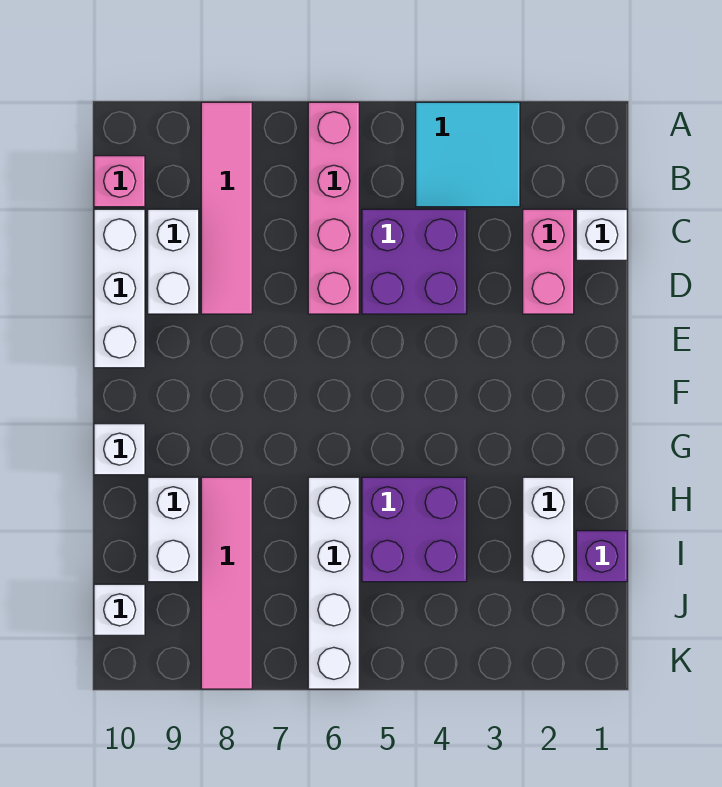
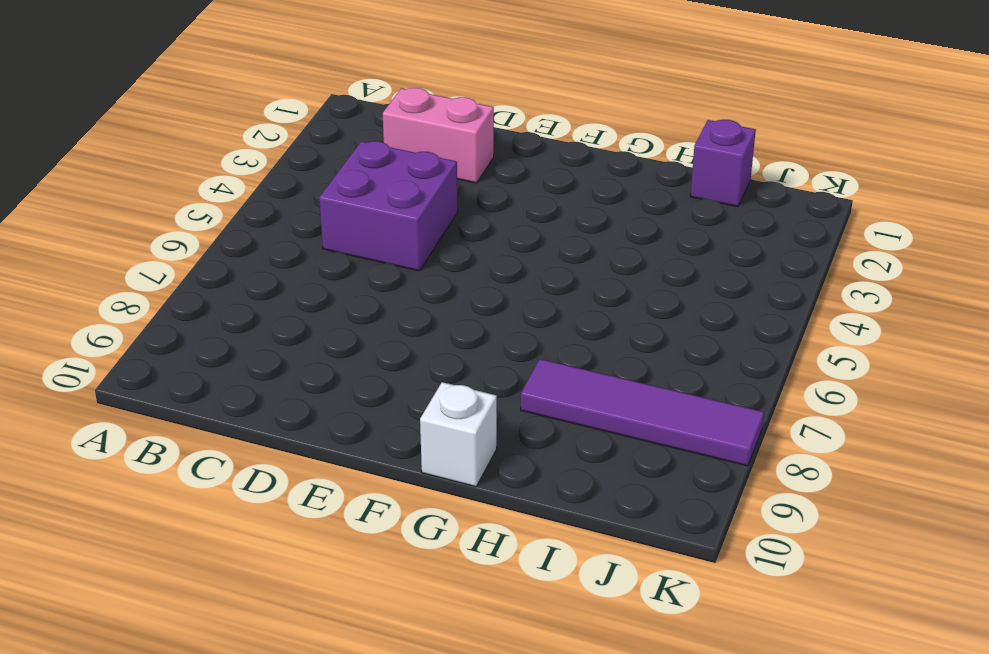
purple 1x4 tile [521,359,764,466] -> pink 1x4 tile [201,477,252,689]
none -> cyan 2x2 tile [416,102,520,207]
none -> pink 1x4 brick [308,102,359,314]
none -> pink 1x4 tile [201,102,252,314]

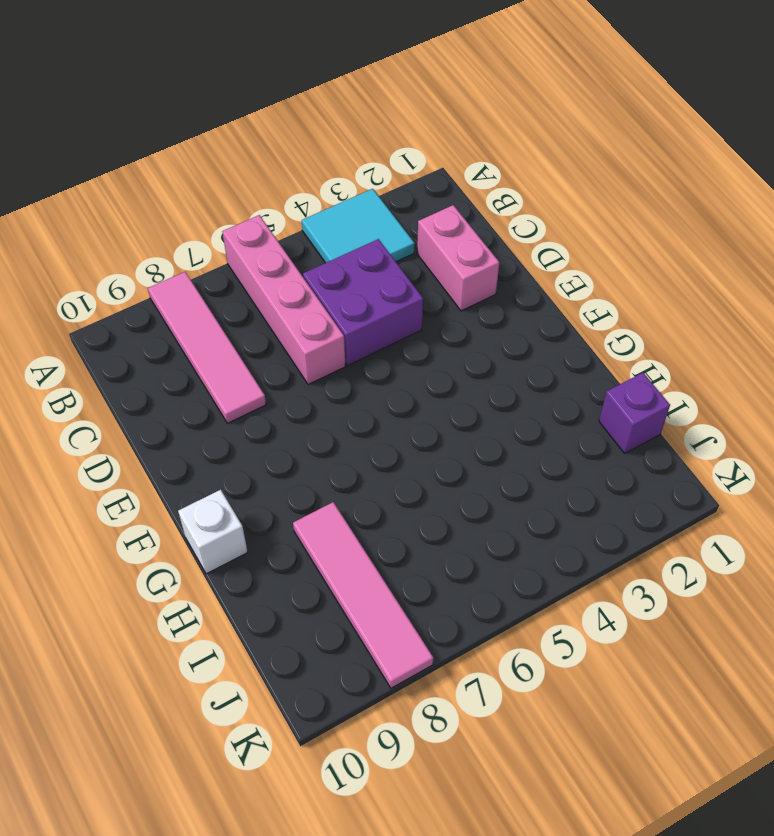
none -> pink 1x1 brick [94,156,145,207]
none -> white 1x1 brick [576,209,627,260]
none -> white 1x2 brick [148,209,199,314]

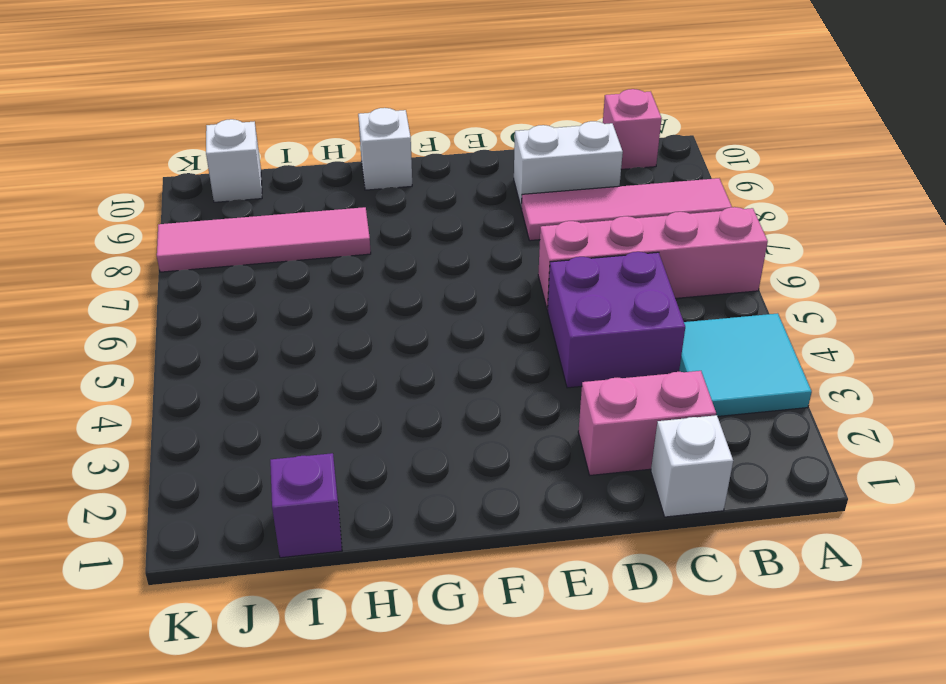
none -> white 1x3 brick [94,209,145,368]
none -> white 1x2 brick [523,477,574,582]
none -> purple 2x2 brick [362,477,467,582]

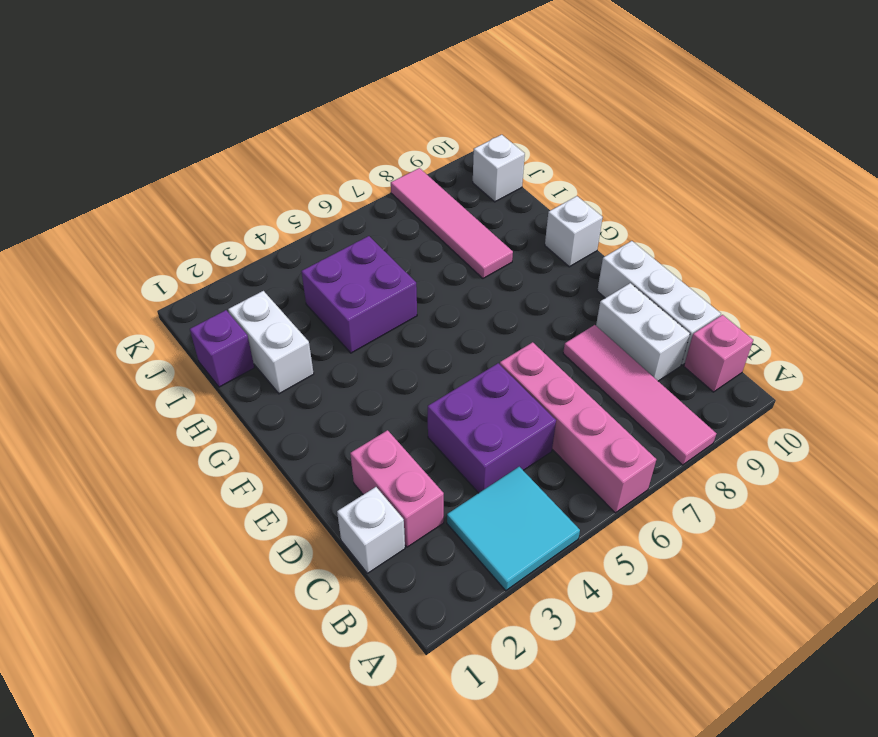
none -> white 1x4 brick [308,477,359,689]
none -> white 1x2 brick [148,477,199,582]

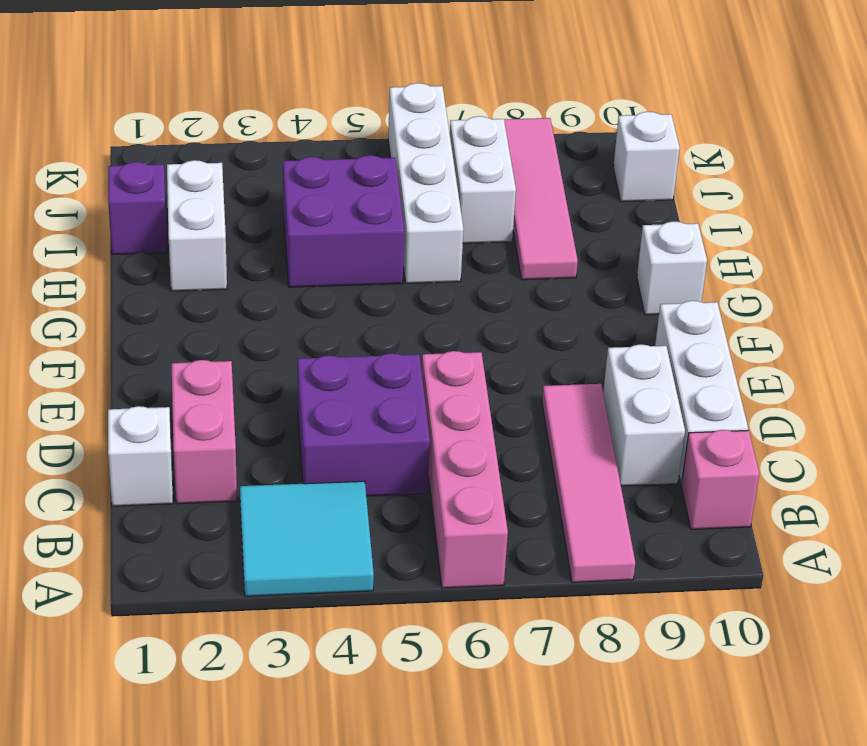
white 1x2 brick [450,116,516,243] -> white 1x2 brick moved to [148,477,199,582]

